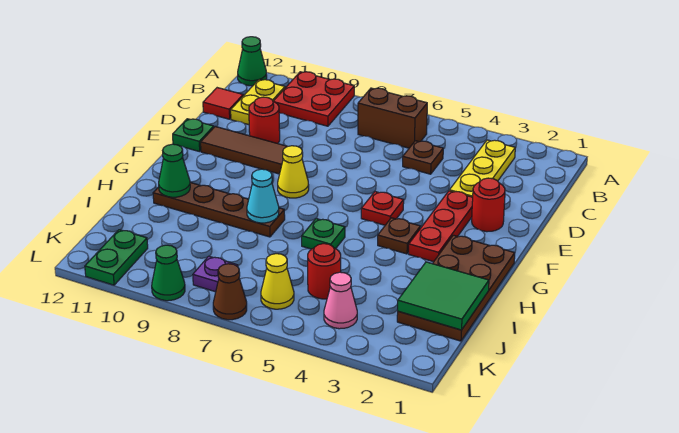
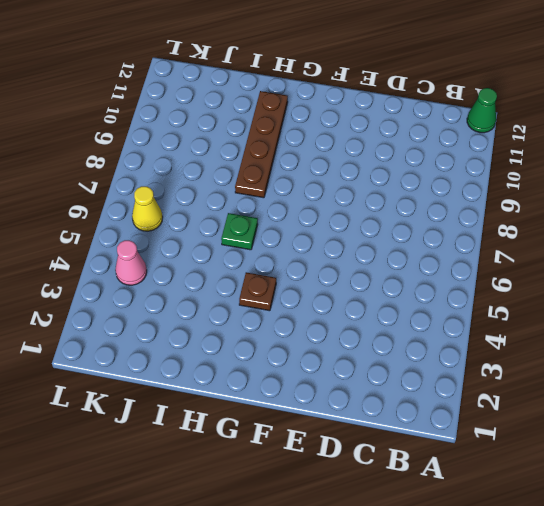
none -> red 2x2 plate [273,72,354,126]
none -> yellow 1x3 plate [449,140,515,197]
none -> brown 1x2 brick [358,88,427,148]

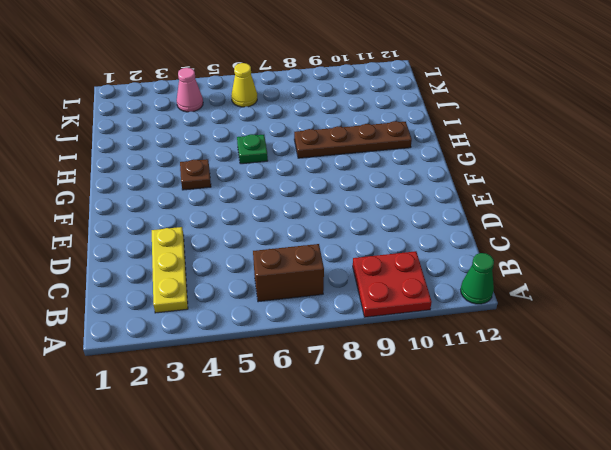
none -> yellow 1x2 plate [231,80,285,125]
none -> brown 1x1 plate [403,141,443,174]
none -> red 1x1 tile [203,88,243,119]

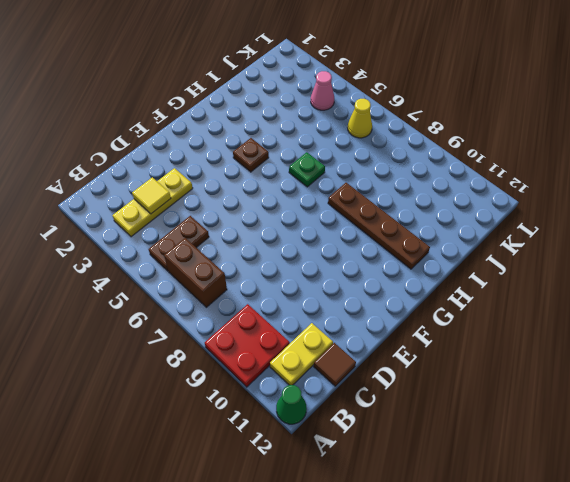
brown 1x2 plate [149,216,209,271] -> brown 1x1 plate [403,141,443,174]
yellow 1x1 tile [132,177,171,214] -> none
brown 1x1 tile [314,343,356,386] -> red 1x1 tile [203,88,243,119]
none -> red 1x1 round brick [249,97,280,144]
none -> red 1x1 round brick [472,178,505,232]
none -> red 1x3 plate [409,191,473,262]

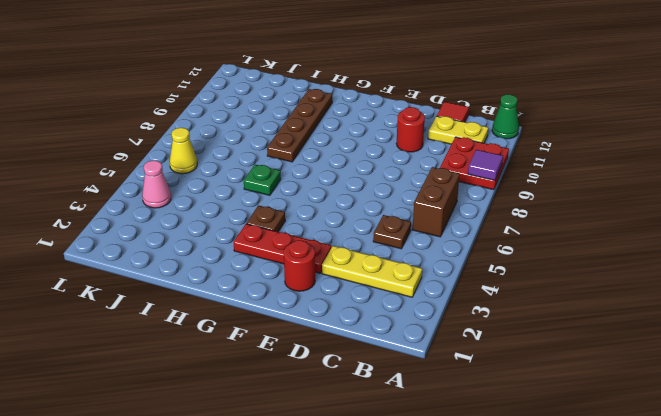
purple 1x1 tile [468,150,503,180] -> none
none -> brown 1x3 tile [201,126,288,174]
none -> green 1x1 plate [173,119,214,152]
none -> red 1x1 plate [361,192,404,225]

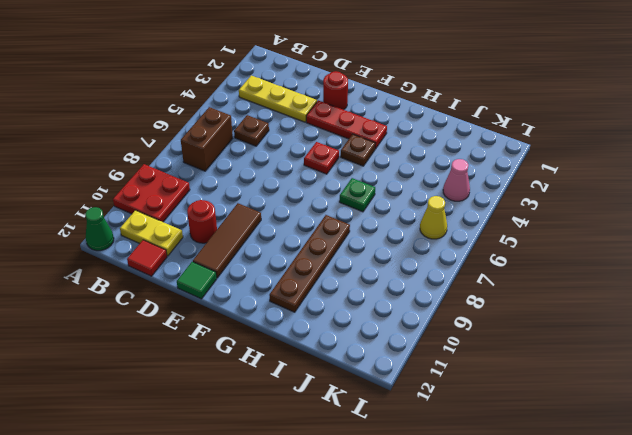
green 1x1 tile [177,262,217,299] -> green 1x1 plate [173,119,214,152]
none -> yellow 1x1 cone [278,146,309,198]
none -> brown 2x4 plate [397,235,515,341]
none -> red 1x1 round brick [308,244,341,299]

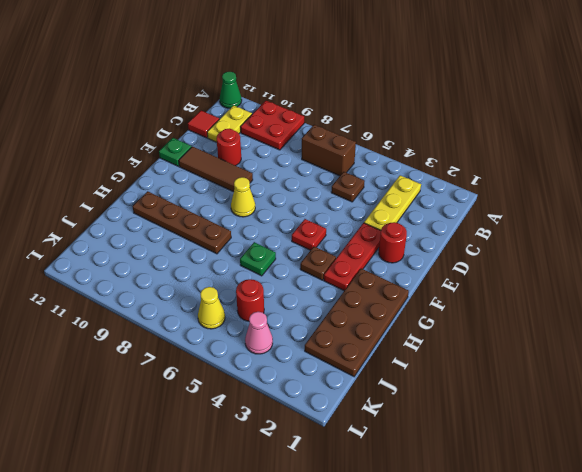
none -> purple 1x1 plate [193,256,238,292]
none -> green 1x2 plate [85,230,148,285]
none -> brown 1x1 cone [213,264,247,320]

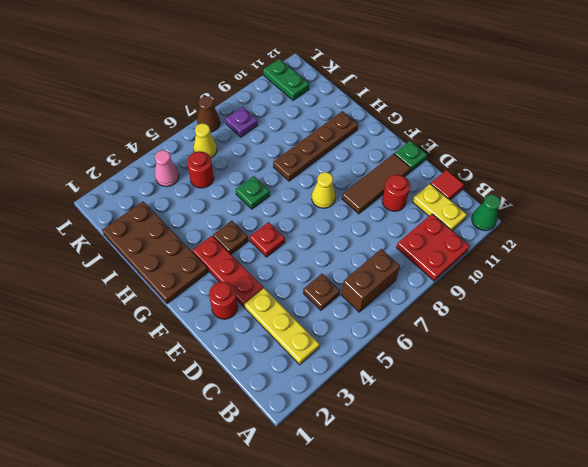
none -> green 1x1 cone [152,245,185,301]
none -> cyan 1x1 cone [247,169,279,223]
none -> green 1x1 cone [159,144,190,197]

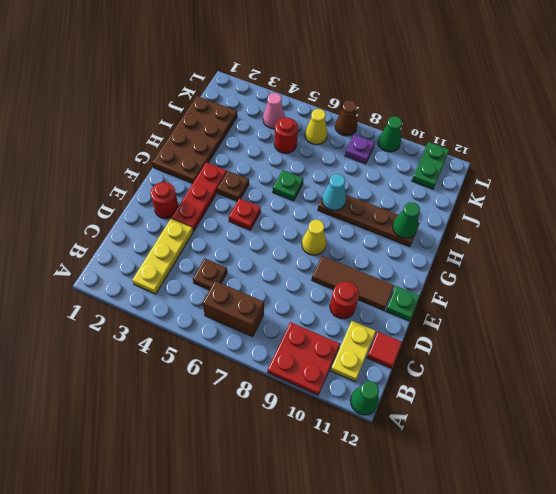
none -> green 2x2 tile [398,262,489,330]

